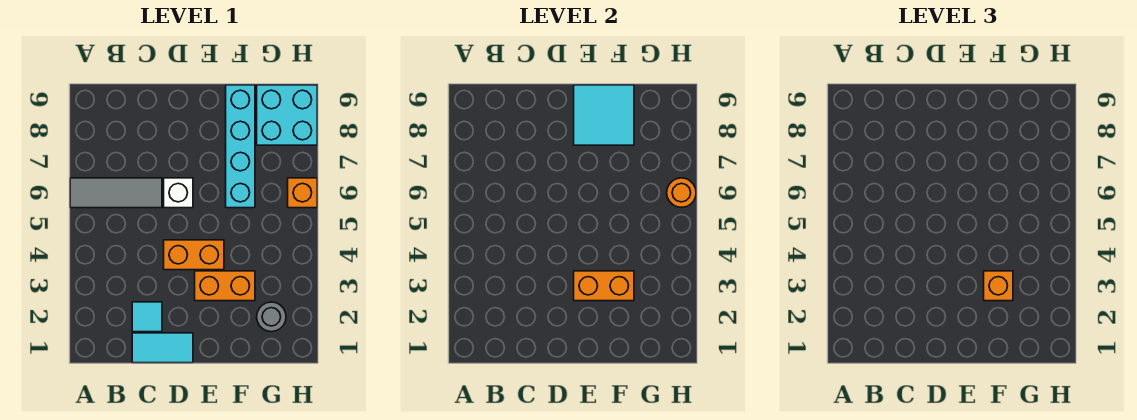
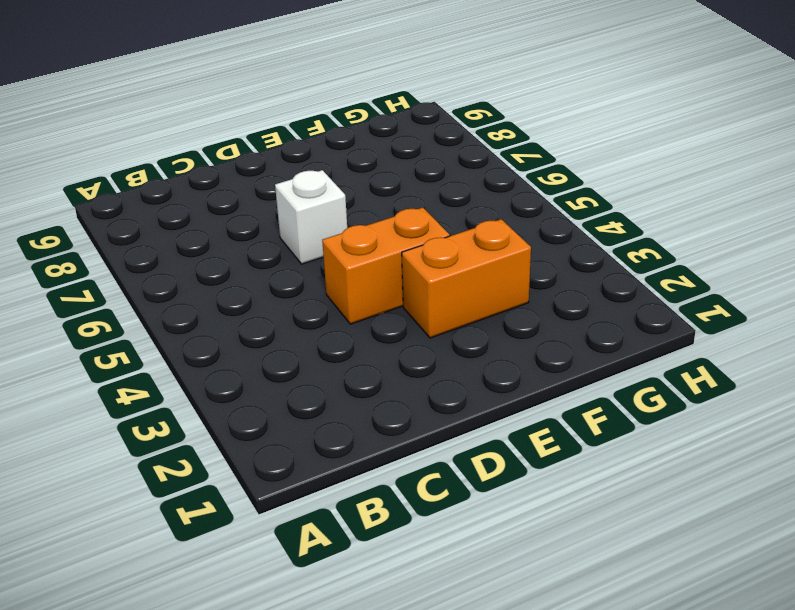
none -> grey 1x3 tile [70,178,162,208]
none -> cyan 1x2 tile [132,333,193,363]
none -> cyan 1x1 tile [132,302,162,332]

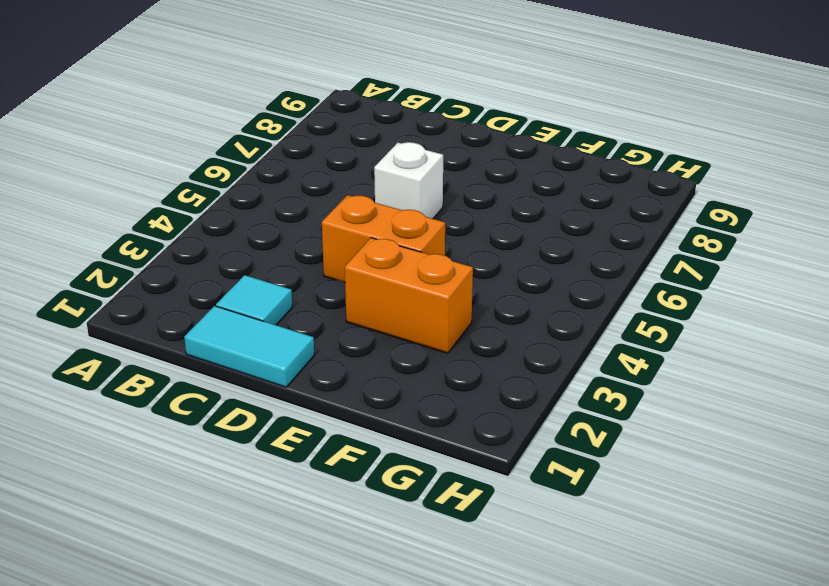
none -> grey 1x3 tile [70,178,162,208]
none -> cyan 1x4 brick [226,85,255,208]
none -> grey 1x1 round brick [257,302,286,332]

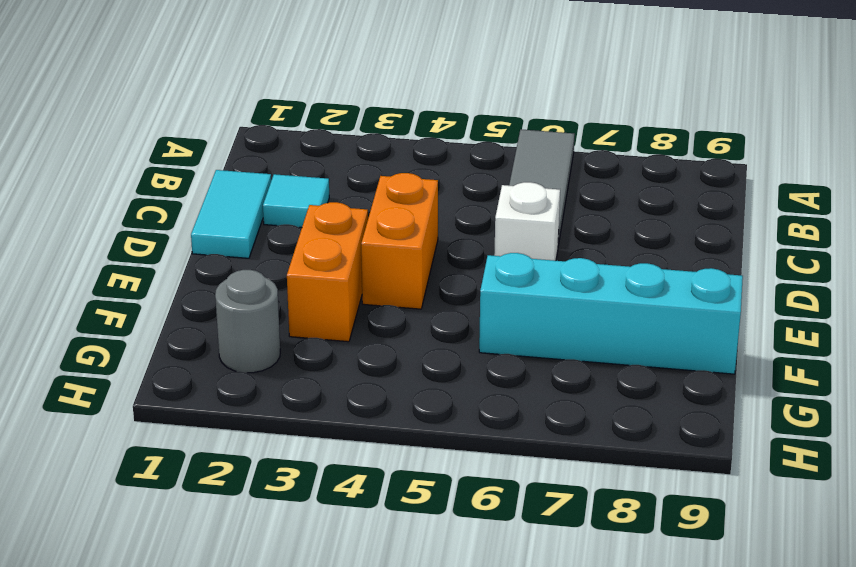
none -> cyan 2x2 brick [257,85,317,145]
none -> orange 1x1 brick [288,178,317,208]
none -> orange 1x2 brick [574,271,634,301]

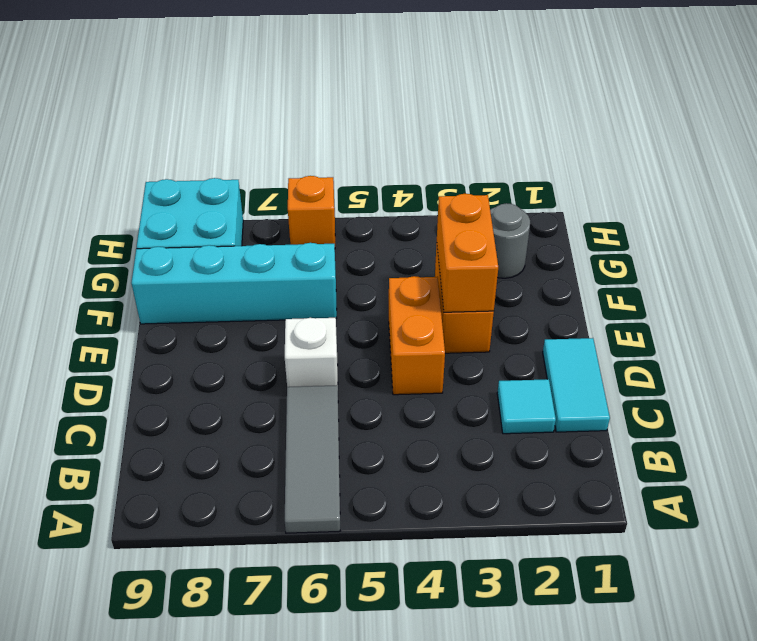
none -> cyan 2x2 tile [574,85,634,145]
none -> orange 1x1 round brick [667,178,696,207]
none -> orange 1x1 brick [984,271,1013,301]

